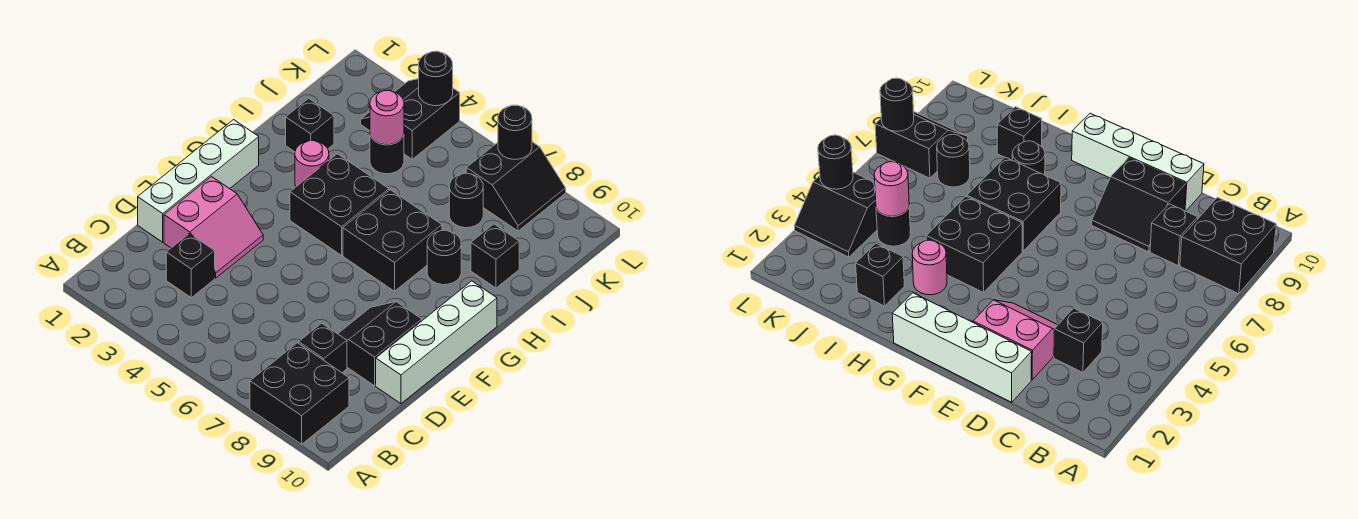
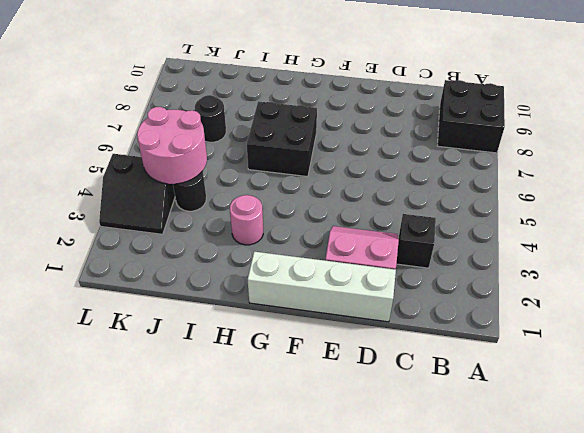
pink 2x2 round brick [137,107,207,184] -> pink 1x1 round brick [370,90,404,145]
none -> black 1x1 brick [299,323,347,373]
none -> black 2x2 slope [338,302,422,386]
none -> white 1x4 brick [376,281,497,404]

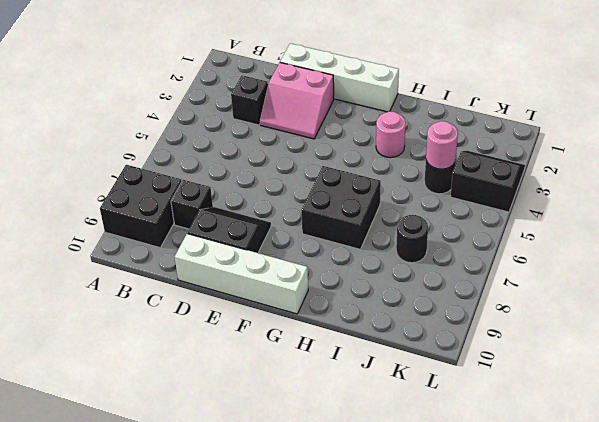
none -> black 2x2 brick [290,154,389,255]
none -> black 1x1 round brick [427,230,461,285]
none -> black 1x1 brick [286,98,334,152]

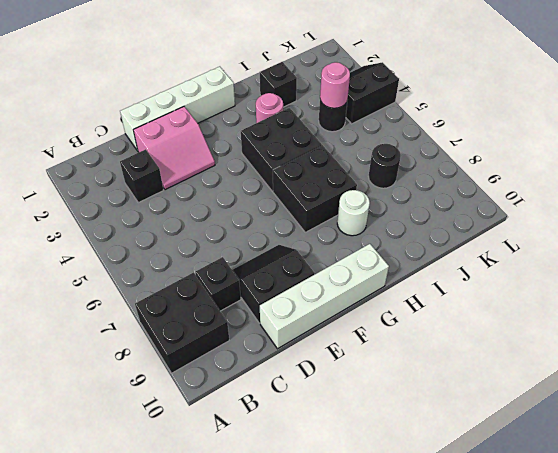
white 1x1 round brick [337,190,370,236] -> black 1x1 round brick [427,230,461,285]
none -> black 1x1 brick [471,224,519,288]
none -> black 2x2 slope [466,142,566,231]
none -> black 1x1 round brick [419,51,453,106]

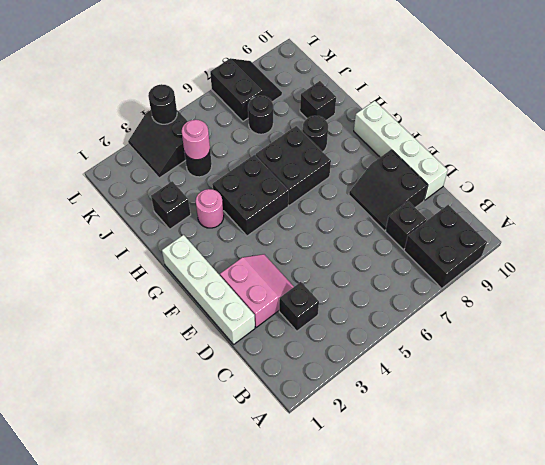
none -> black 1x1 round brick [498,105,532,159]

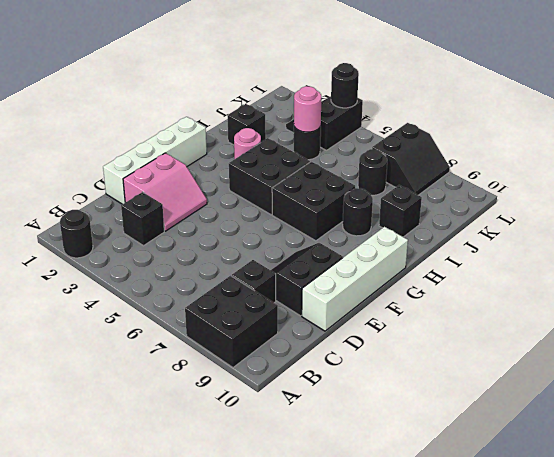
black 1x1 round brick [60,210,93,258] -> black 1x1 round brick moved to [498,105,532,159]

